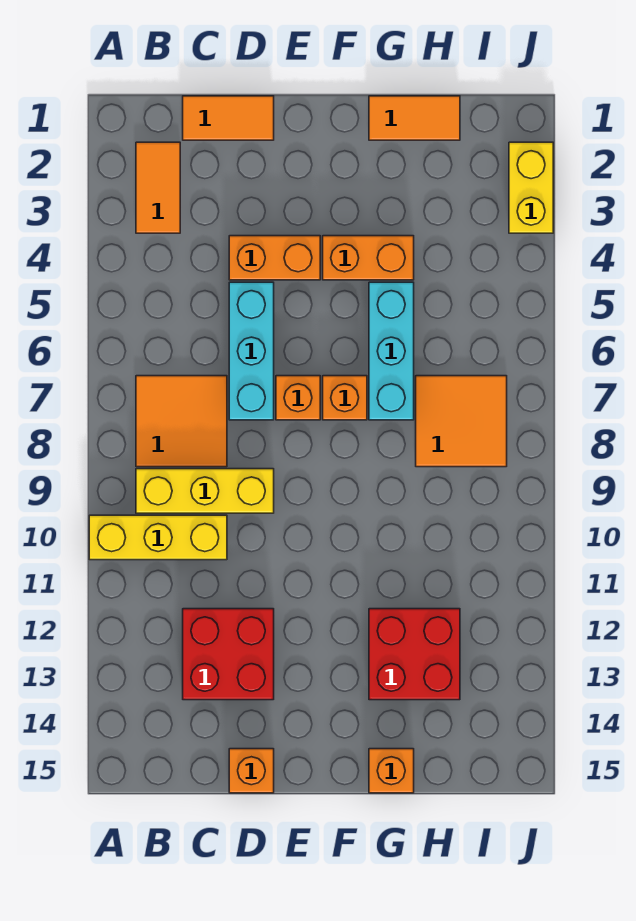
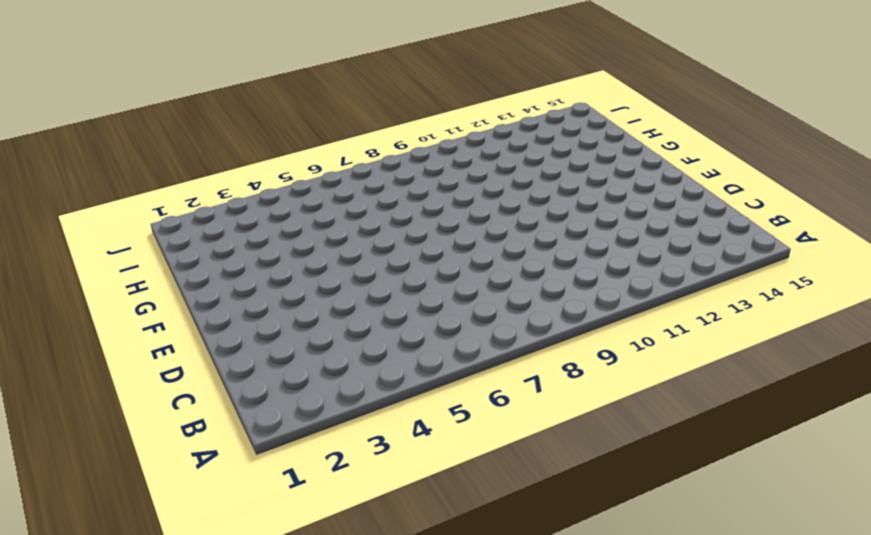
none -> yellow 1x3 brick [89,515,227,560]
none -> orange 1x2 tile [136,142,180,233]
none -> orange 2x2 tile [136,376,227,467]

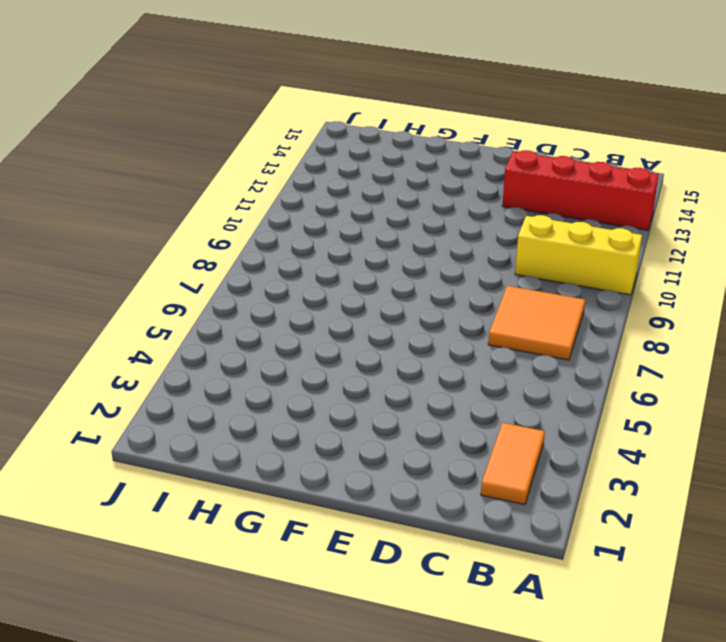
red 1x4 brick [503,150,659,230] -> red 2x2 brick [183,609,274,700]
none -> yellow 1x3 brick [136,469,274,513]
none -> orange 1x2 tile [183,96,274,140]
none -> orange 1x2 brick [229,236,320,280]

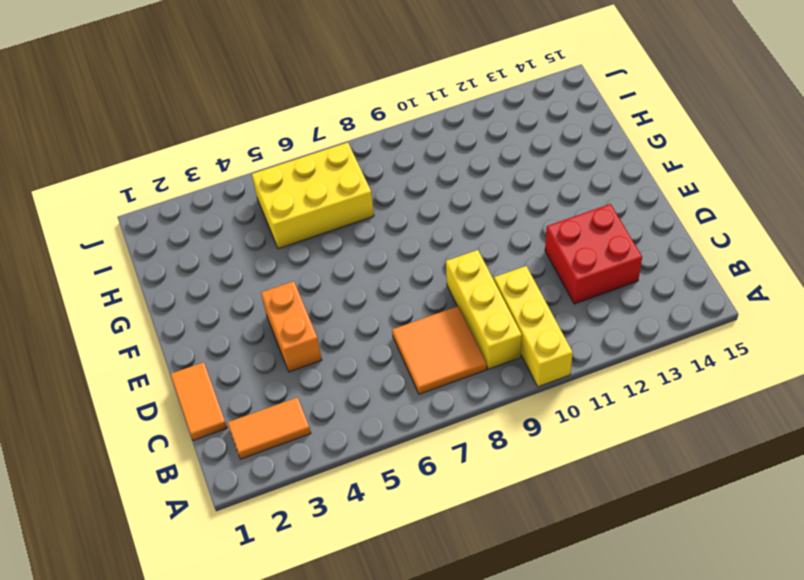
yellow 2x3 brick [252,143,374,249] -> orange 2x2 tile [416,376,507,467]
none -> cyan 1x3 brick [229,282,274,420]
none -> orange 1x1 brick [229,749,274,793]
none -> orange 1x1 brick [276,376,320,420]

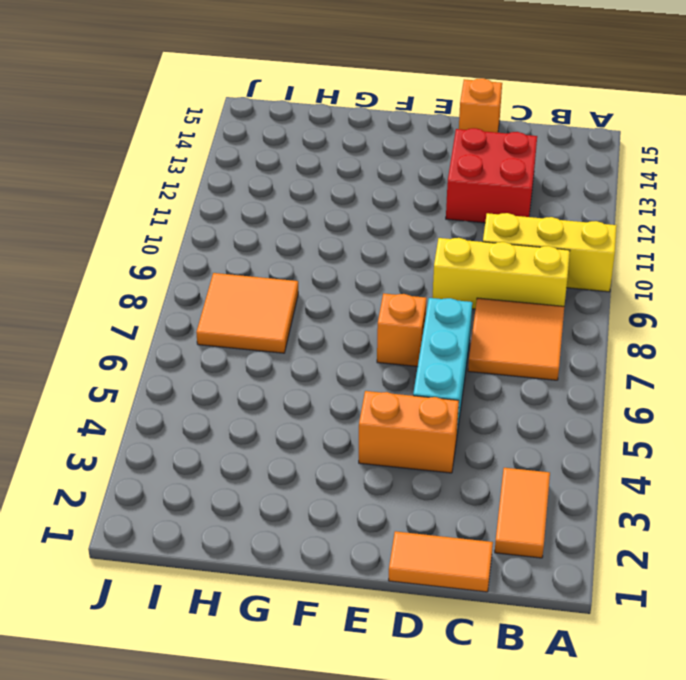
none -> orange 1x2 brick [323,236,414,280]
none -> orange 1x1 brick [323,376,367,420]
none -> orange 1x2 tile [369,96,460,140]

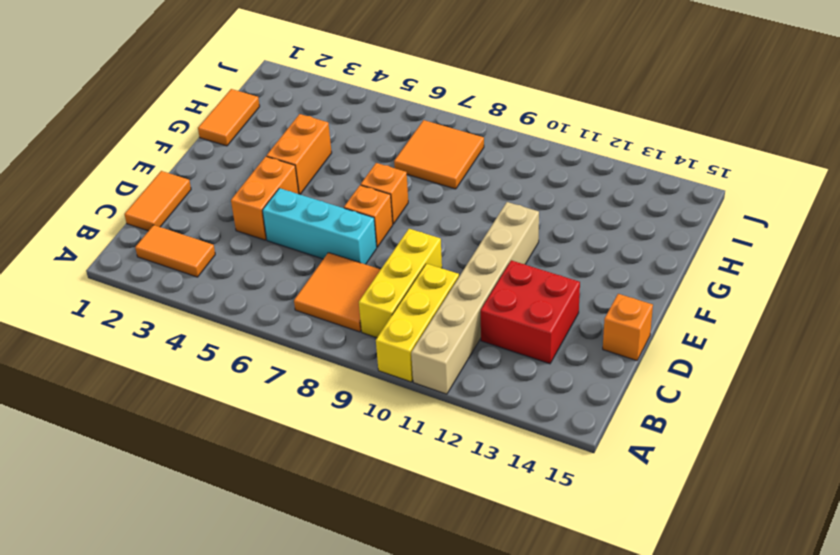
tan 1x6 brick [411,202,539,394] -> none
none -> cyan 1x3 brick [369,282,414,420]
none -> red 2x2 brick [369,609,460,700]
none -> orange 1x1 brick [369,749,414,793]

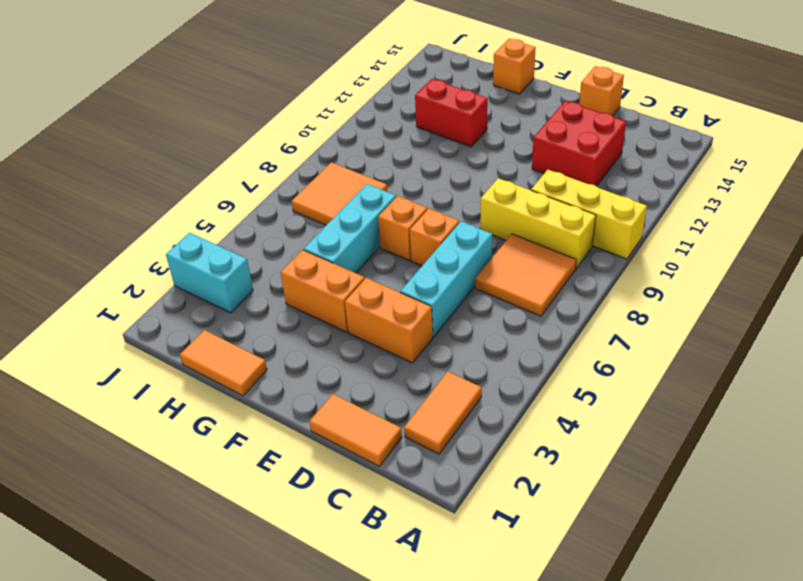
red 1x2 brick [415,79,488,147] -> red 2x2 brick [369,609,460,700]
cyan 1x2 brick [166,233,253,313] -> yellow 1x2 brick [509,142,553,233]

